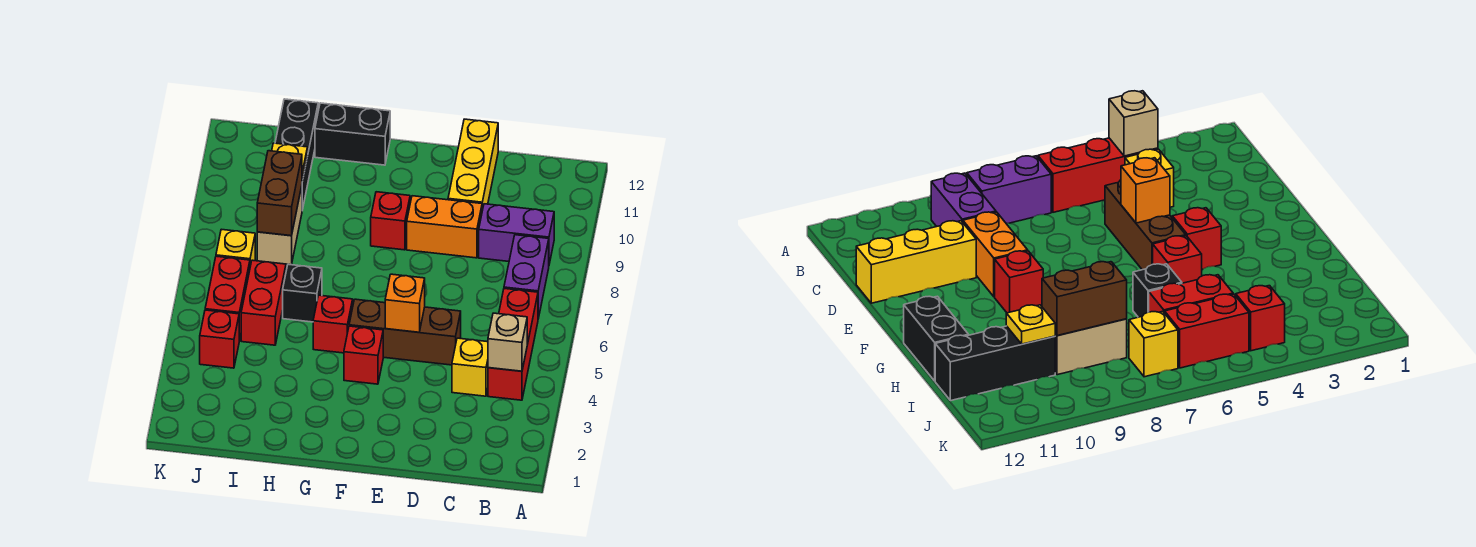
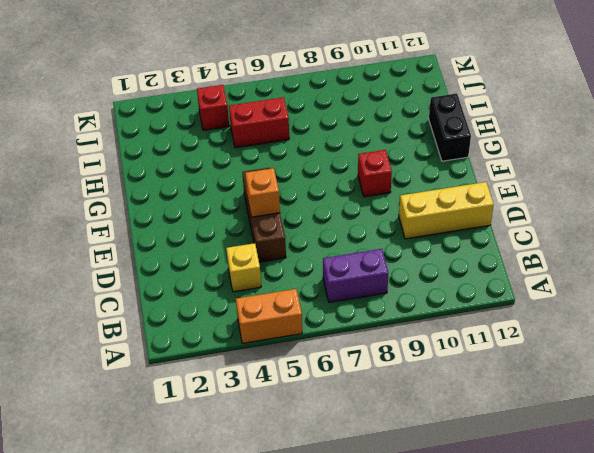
orange 1x2 brick [236,289,302,343] -> orange 1x2 brick turned to [407,196,482,258]
none -> red 1x3 brick [488,289,538,400]
none -> purple 1x2 brick [479,204,554,264]
none -> red 1x1 brick [344,326,383,384]

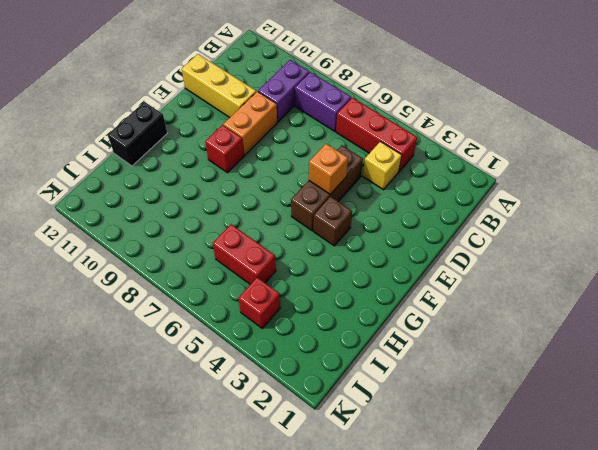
brown 1x1 brick [313,197,352,246] -> red 1x1 brick [344,326,383,384]
none -> red 1x1 brick [313,295,353,353]
none -> black 1x1 brick [283,264,322,322]
none -> tan 1x2 brick [257,186,302,265]

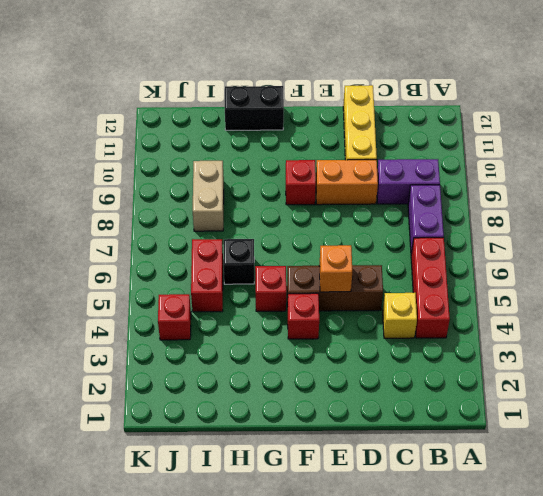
none -> black 1x3 brick [275,99,318,210]
none -> red 1x2 brick [205,256,250,341]
none -> yellow 1x1 brick [216,229,255,266]

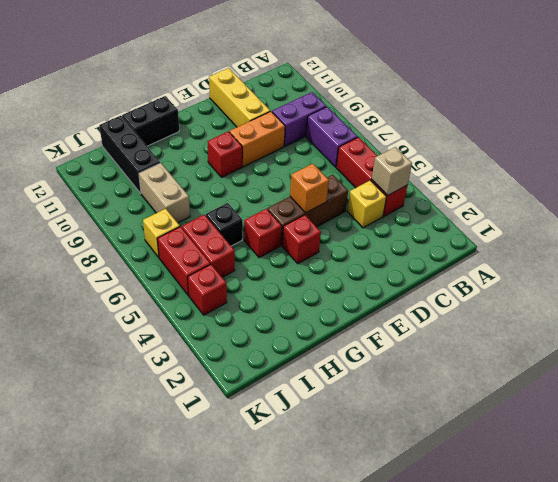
none -> brown 1x2 brick [257,151,302,236]
none -> yellow 1x1 plate [272,143,308,181]

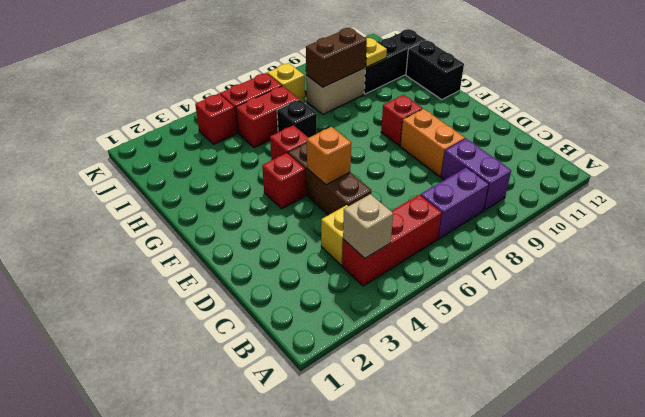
none -> yellow 1x3 brick [448,119,498,210]

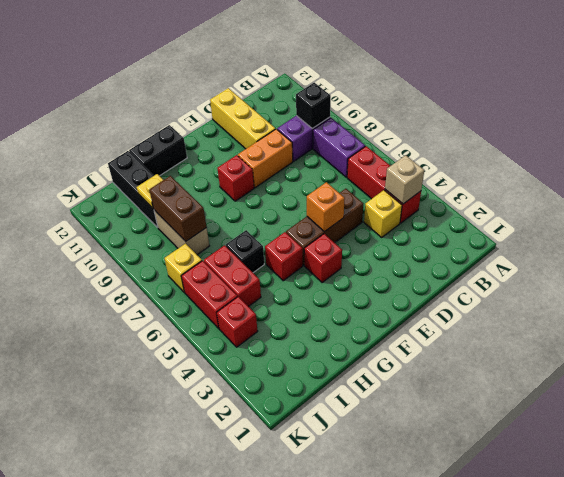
black 1x1 brick [296,83,331,129] -> none

